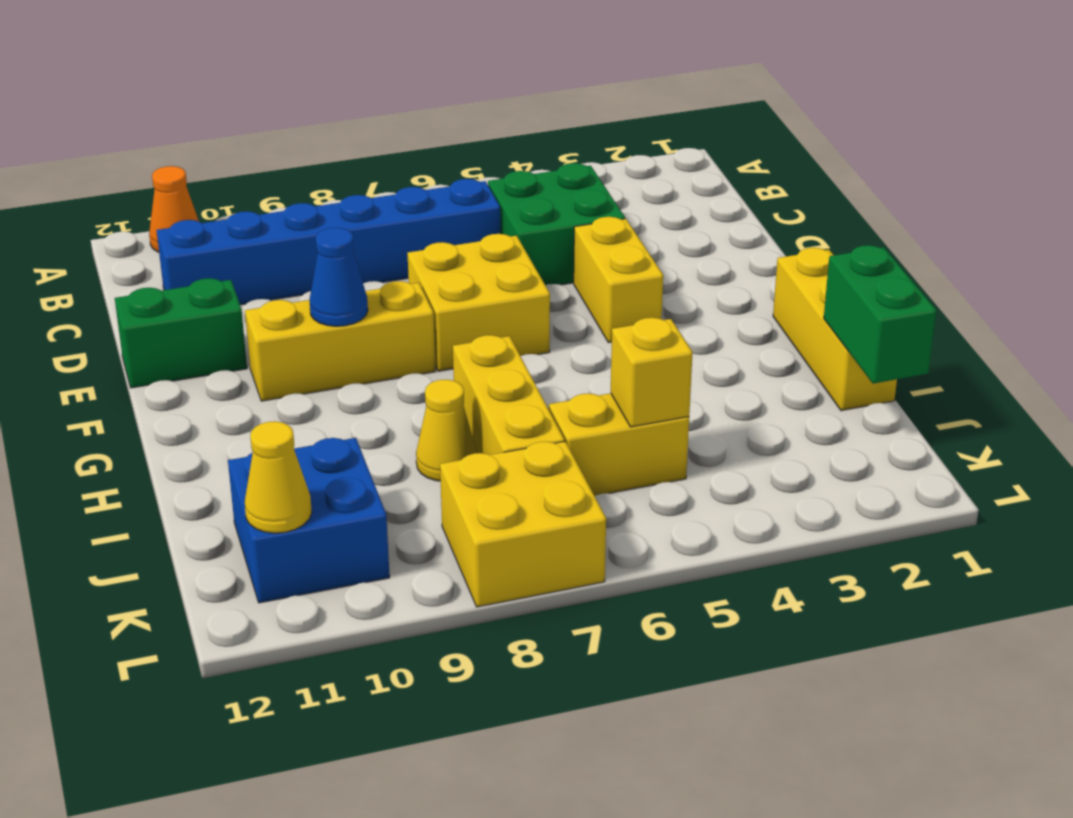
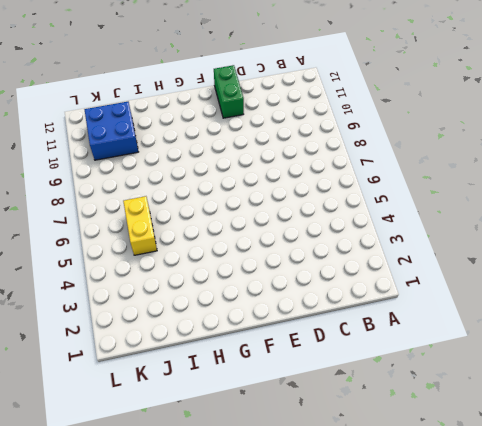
none -> orange 1x1 cone [149,166,199,252]
none -> green 2x2 brick [488,163,625,285]
none -> blue 1x6 brick [157,179,500,305]

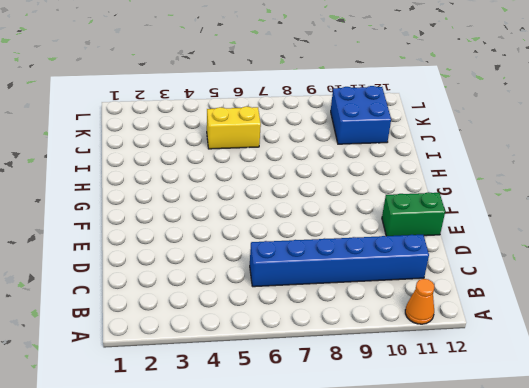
none -> green 2x2 brick [488,163,625,285]
none -> yellow 1x2 brick [574,217,663,343]
none -> yellow 2x2 brick [407,234,550,371]

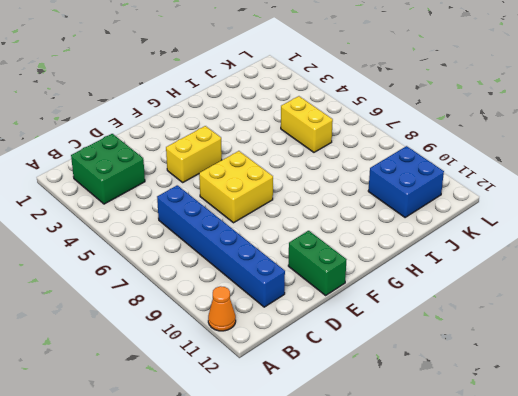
green 2x2 brick [71,134,145,204] -> green 2x2 brick moved to [488,163,625,285]
none -> yellow 1x3 brick [245,281,435,401]
none -> yellow 1x3 brick [773,248,897,411]
none -> yellow 1x3 brick [453,335,565,455]

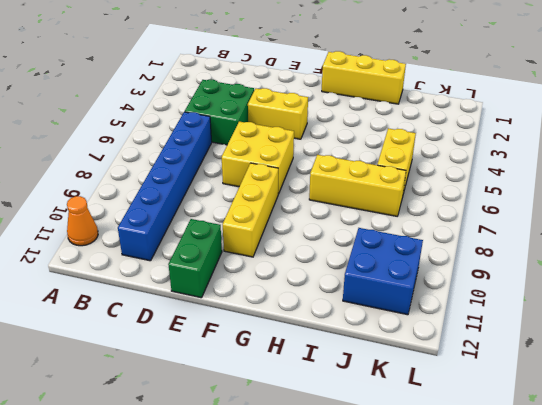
none -> yellow 1x1 cone [416,380,476,481]
none -> yellow 2x2 brick [440,441,606,607]
none -> blue 1x1 cone [309,228,368,326]

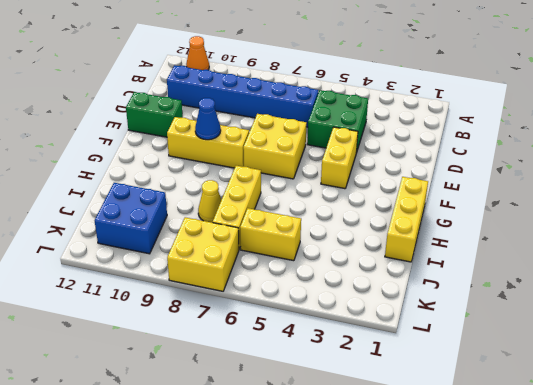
none -> green 1x2 brick [824,245,937,384]
none -> yellow 1x1 brick [611,318,693,427]
none -> yellow 1x1 cone [245,421,312,533]

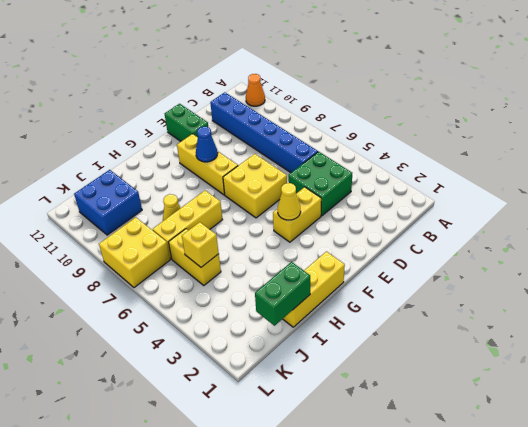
yellow 1x1 cone [278,183,301,220] -> yellow 1x1 cone moved to [245,421,312,533]

